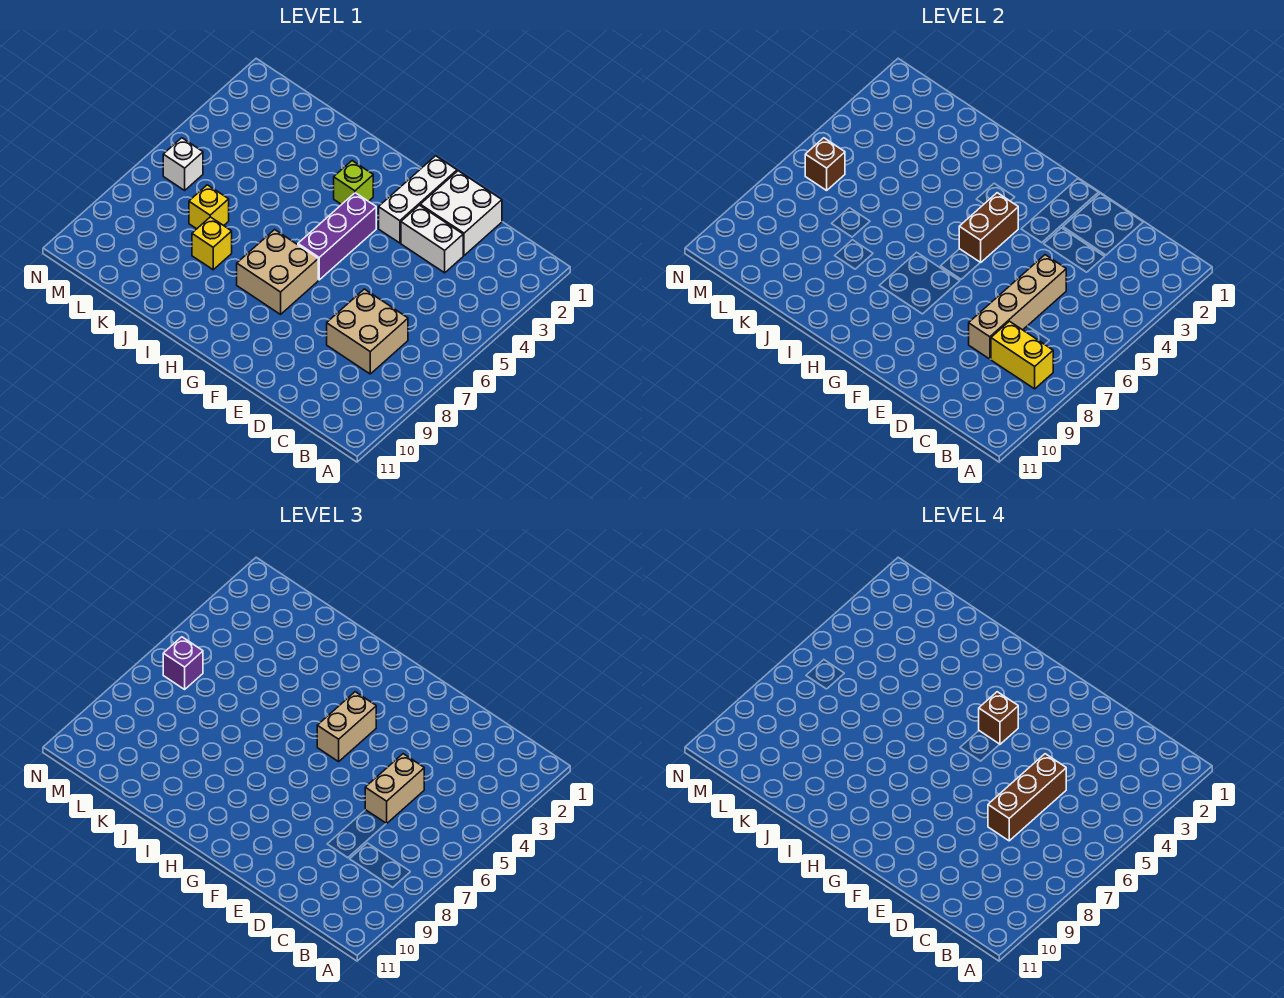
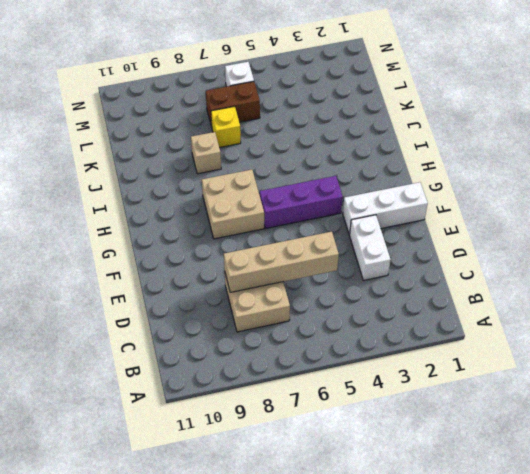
tan 1x1 brick [191,132,221,174] -> yellow 1x1 brick [192,217,232,270]
brown 1x2 brick [206,82,260,127] -> brown 1x2 brick moved to [959,193,1018,263]
none -> white 2x2 brick [420,171,502,255]
none -> lime 1x1 brick [334,161,373,205]
none -> yellow 1x2 brick [991,321,1053,389]

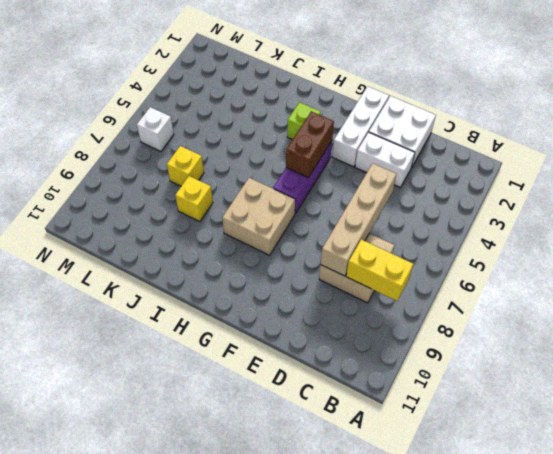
none -> brown 1x1 brick [805,138,845,190]
none -> tan 1x2 brick [365,754,424,824]
none -> tan 1x2 brick [317,692,376,762]

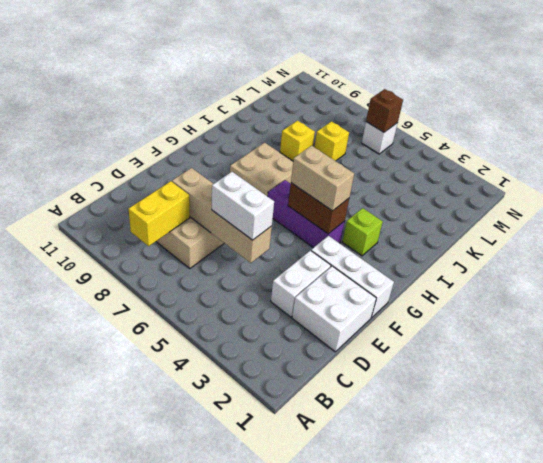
white 1x2 brick [212,172,274,240] -> tan 1x2 brick [365,754,424,824]
none -> purple 1x1 brick [163,637,203,689]
none -> brown 1x3 brick [988,754,1066,841]
none -> brown 1x1 brick [979,692,1018,744]

